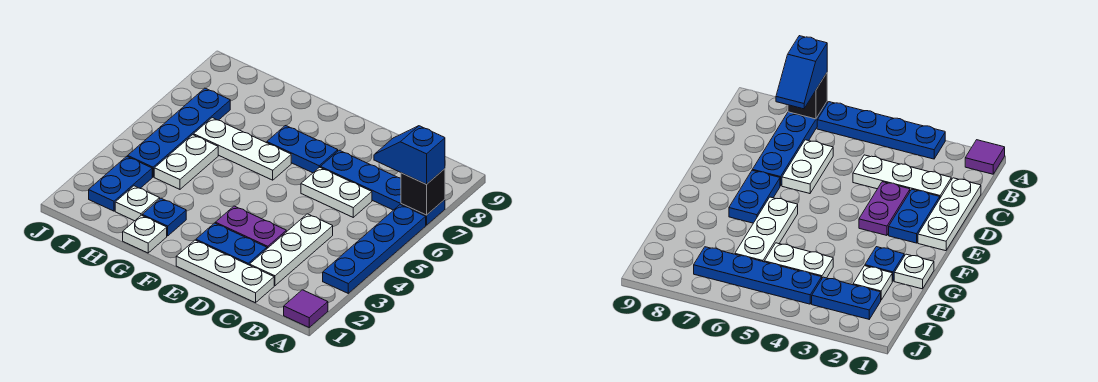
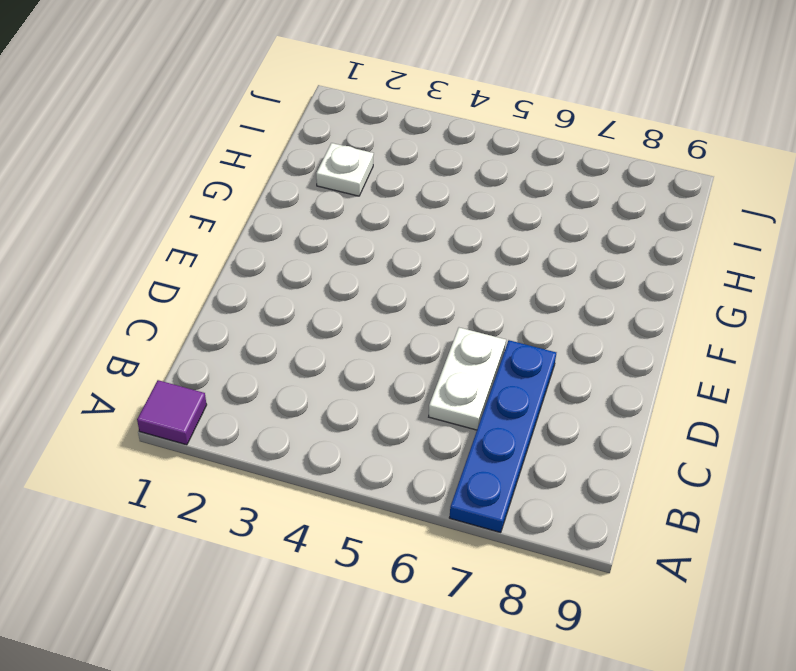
none -> blue 1x4 plate [323,205,426,293]
none -> white 1x3 plate [176,240,274,303]
none -> white 1x3 plate [250,214,333,286]

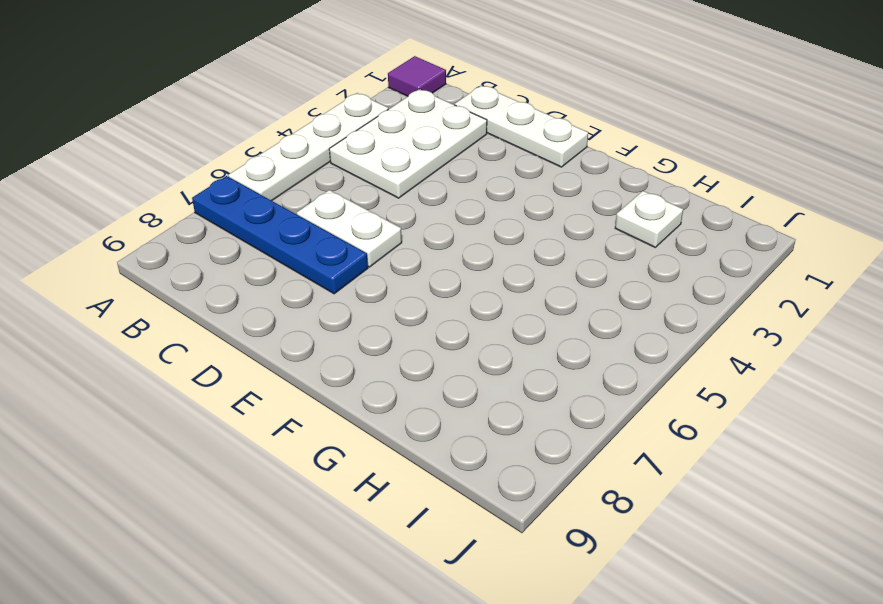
white 1x4 plate [228,93,388,201] -> blue 1x4 plate [323,205,426,293]
white 2x3 plate [329,89,487,198] -> white 1x3 plate [250,214,333,286]
none -> blue 1x2 plate [196,223,267,265]
none -> purple 1x2 plate [215,206,286,248]
none -> blue 1x2 plate [266,126,338,173]

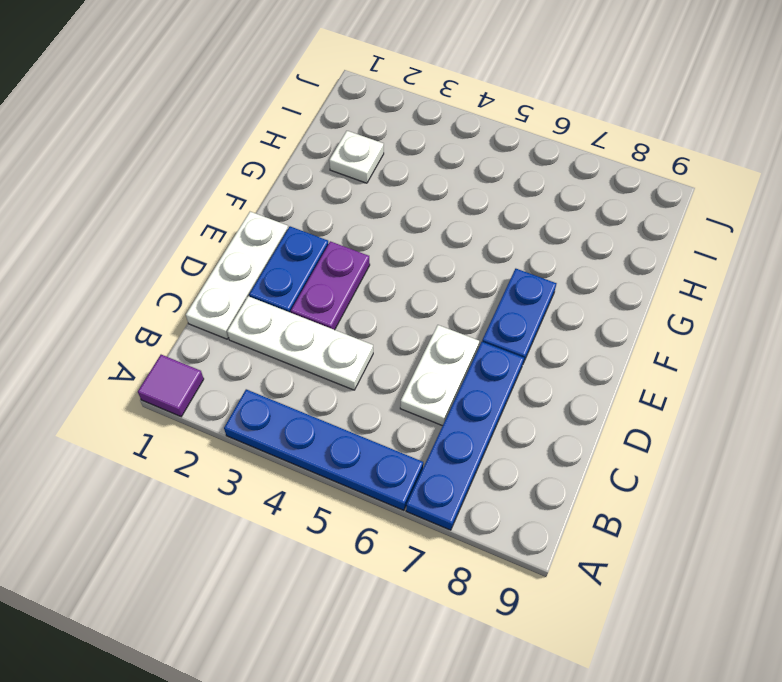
none -> white 1x3 plate [194,118,291,180]
none -> white 1x1 plate [123,215,167,253]
none -> blue 1x1 plate [142,198,186,236]

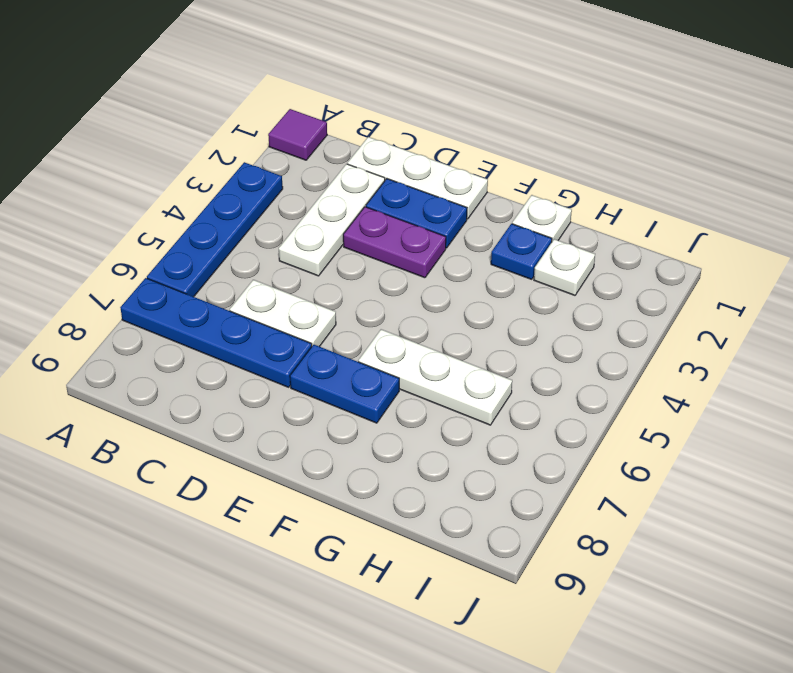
none -> white 1x2 plate [154,135,218,189]
none -> blue 1x2 plate [89,156,152,211]
none -> blue 1x4 plate [128,88,230,177]

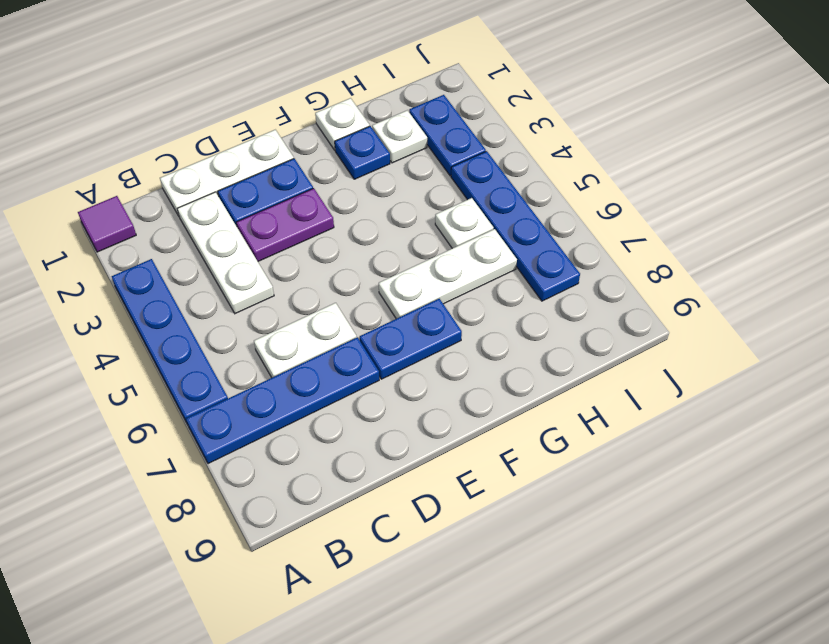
white 1x1 plate [435,198,493,248] -> white 1x2 plate [154,135,218,189]
none -> black 1x1 brick [401,169,445,215]
none -> blue 1x2 slope [374,126,445,184]

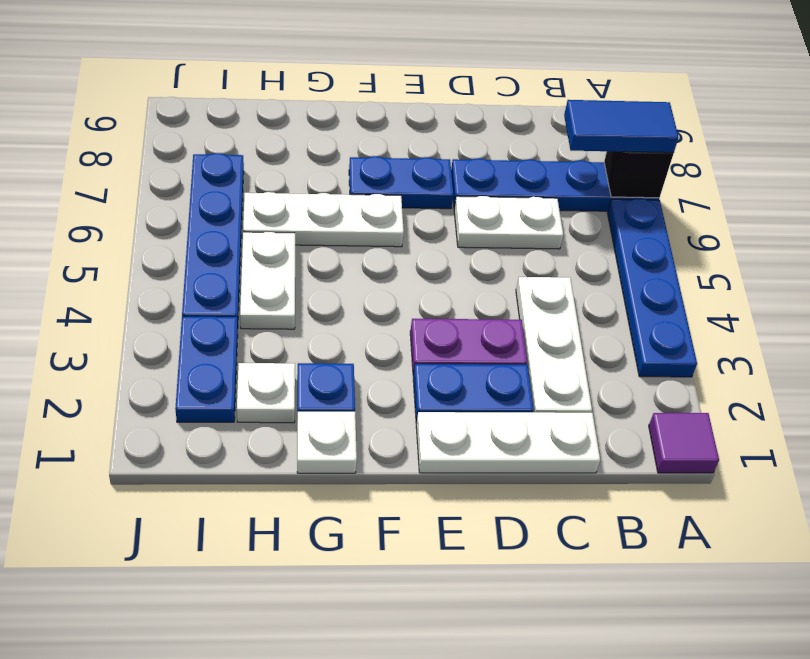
blue 1x2 tile [564,100,679,153] -> blue 1x2 slope [374,126,445,184]

